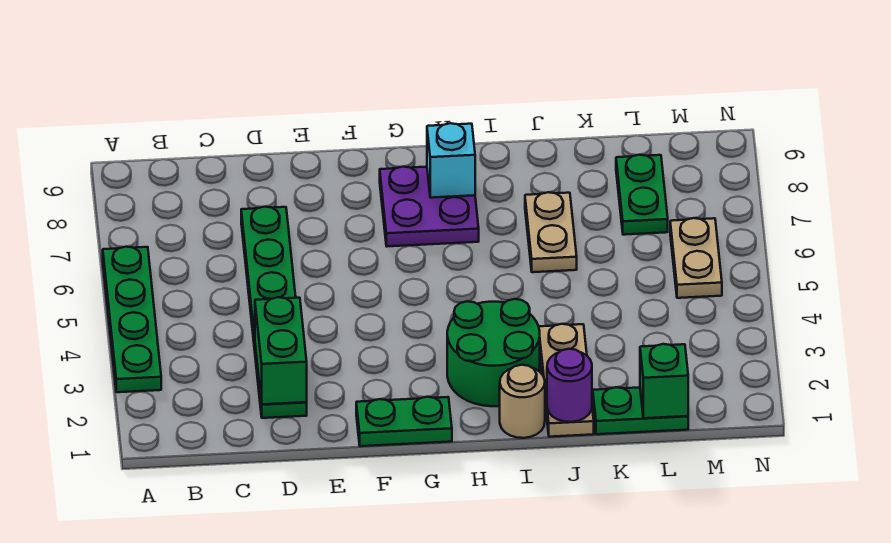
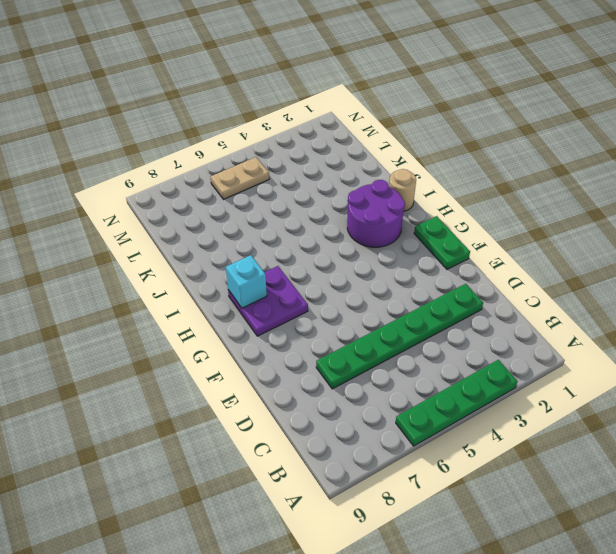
purple 2x2 round brick [347,180,405,247] -> green 2x2 round brick [447,299,540,406]
none -> tan 1x3 plate [539,324,594,437]
none -> tan 1x2 plate [525,192,577,272]
none -> green 1x2 plate [593,387,688,434]

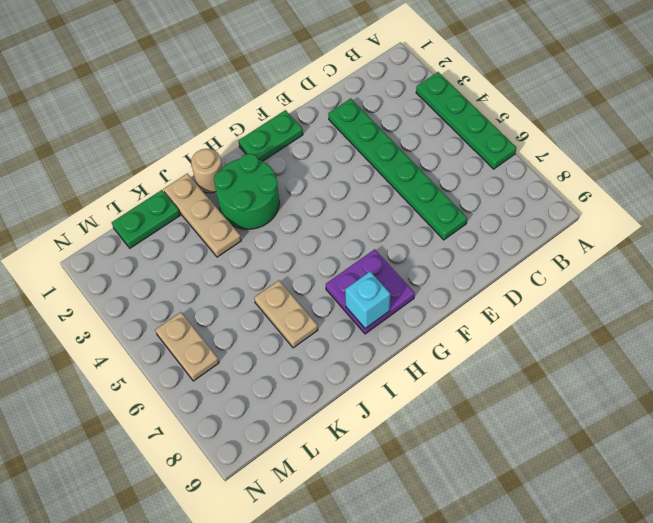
none -> green 1x2 plate [616,155,668,235]
none -> green 1x2 brick [255,297,307,404]
none -> purple 1x1 round brick [547,349,592,422]

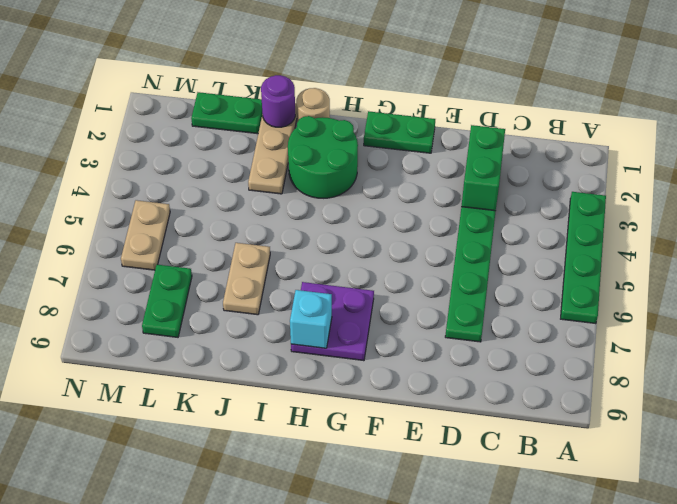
none -> green 1x1 brick [640,344,688,418]

